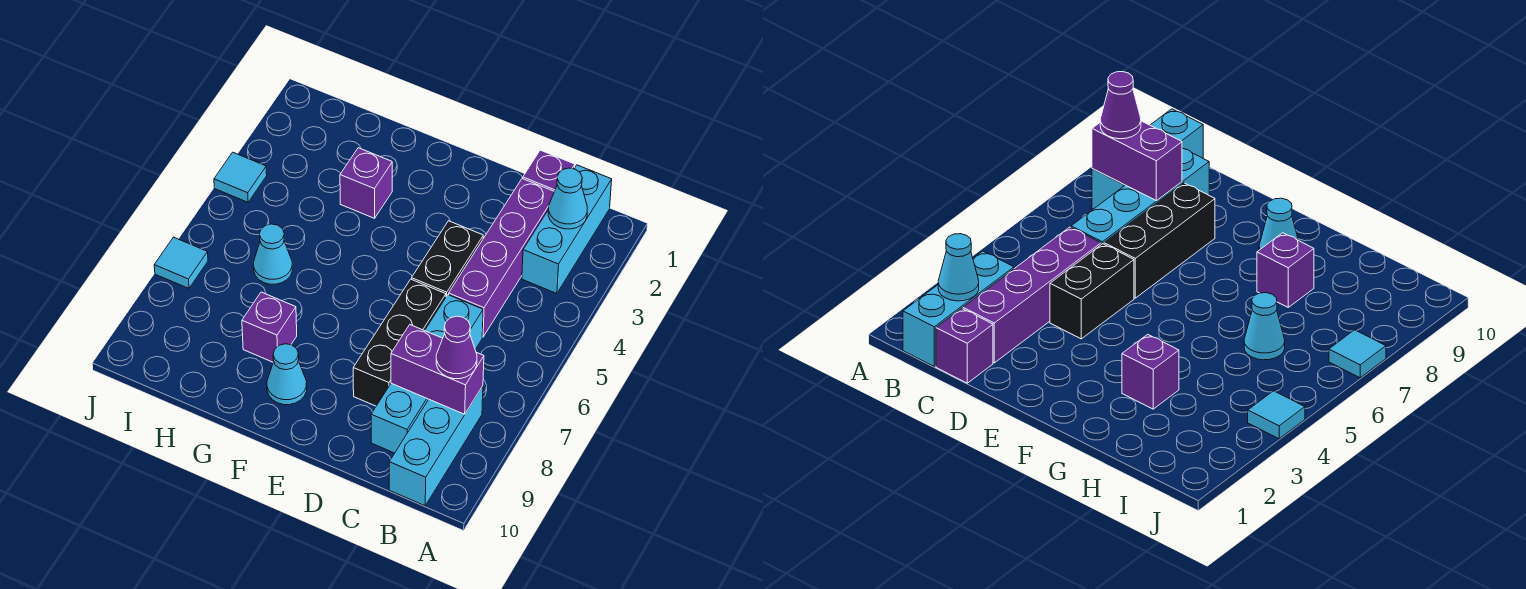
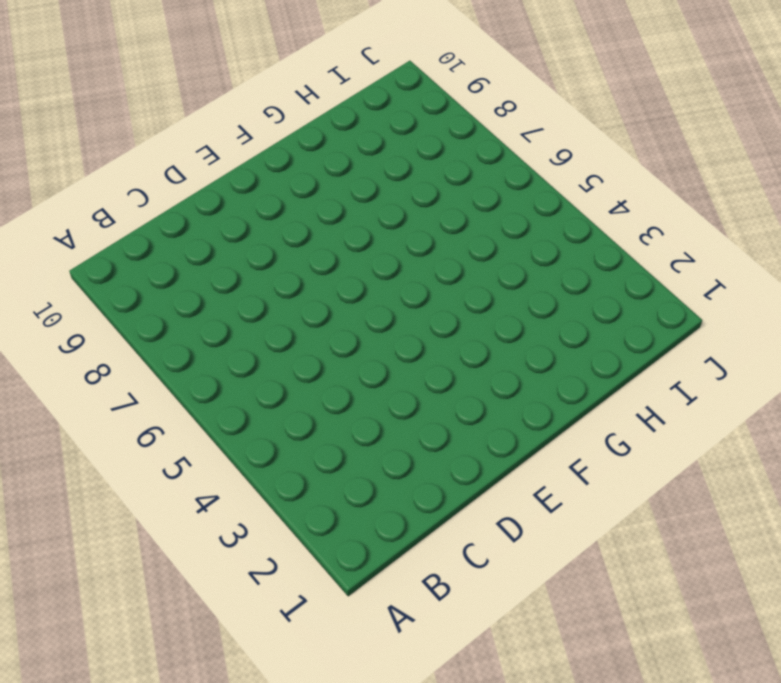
none -> cyan 1x3 brick [522,165,612,294]
none -> cyan 1x3 brick [389,386,483,506]
none -> purple 1x1 brick [523,150,575,191]

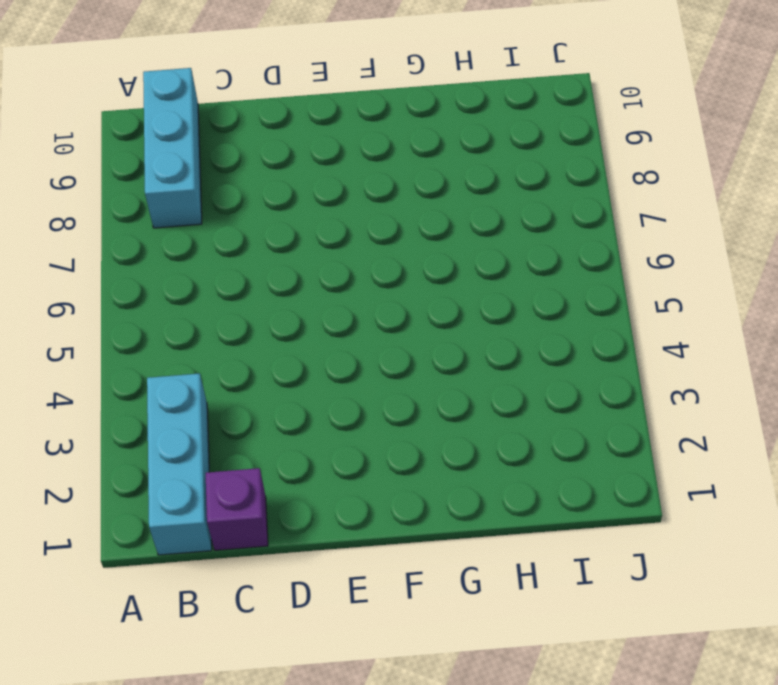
none -> purple 1x4 brick [449,178,554,337]
none -> cyan 1x4 brick [371,295,483,453]
none -> black 1x2 brick [412,221,483,296]

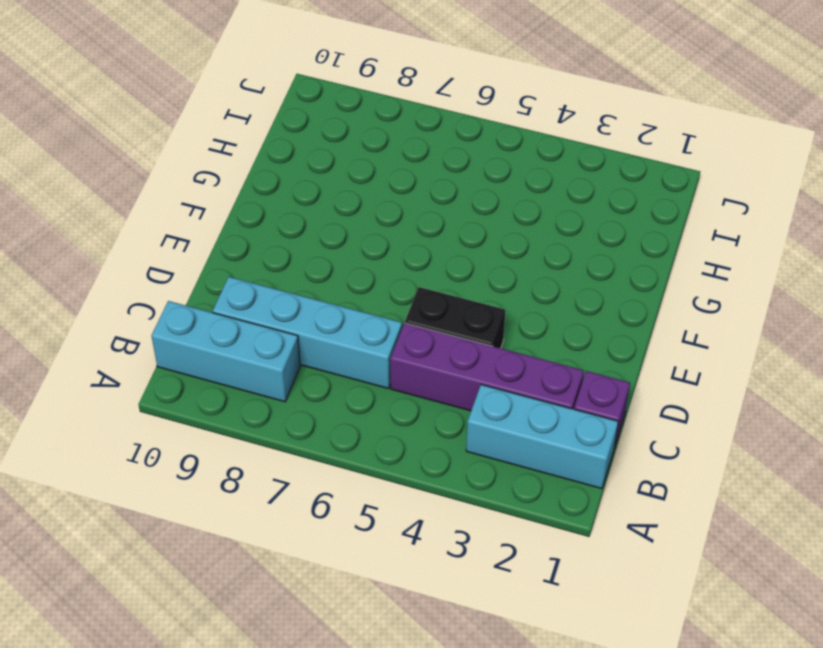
none -> black 1x3 brick [353,279,446,406]
none -> cyan 1x1 cone [267,344,307,405]
none -> purple 1x1 brick [340,148,392,218]

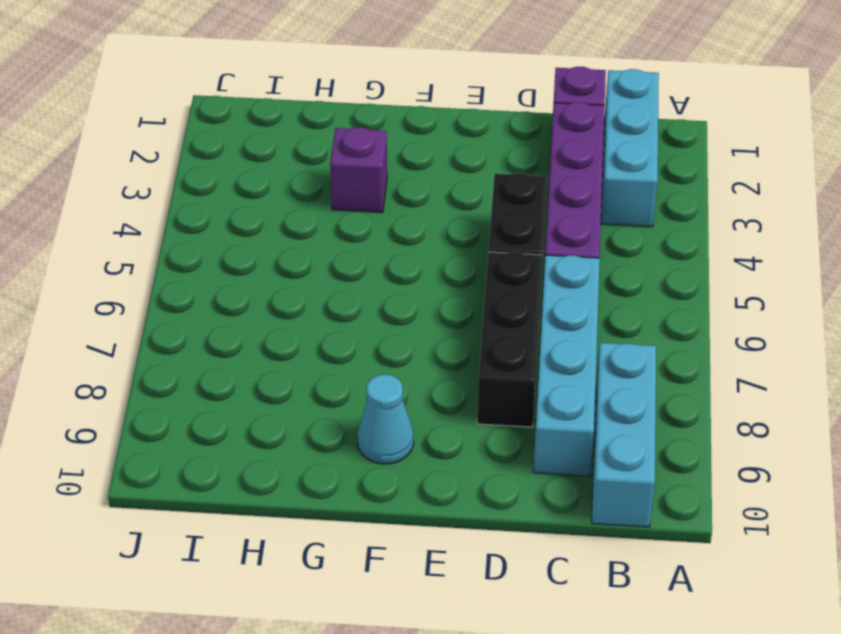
none -> purple 1x1 brick [242,292,297,362]
none -> cyan 1x1 cone [254,224,292,284]
none -> cyan 1x1 tile [214,152,267,202]

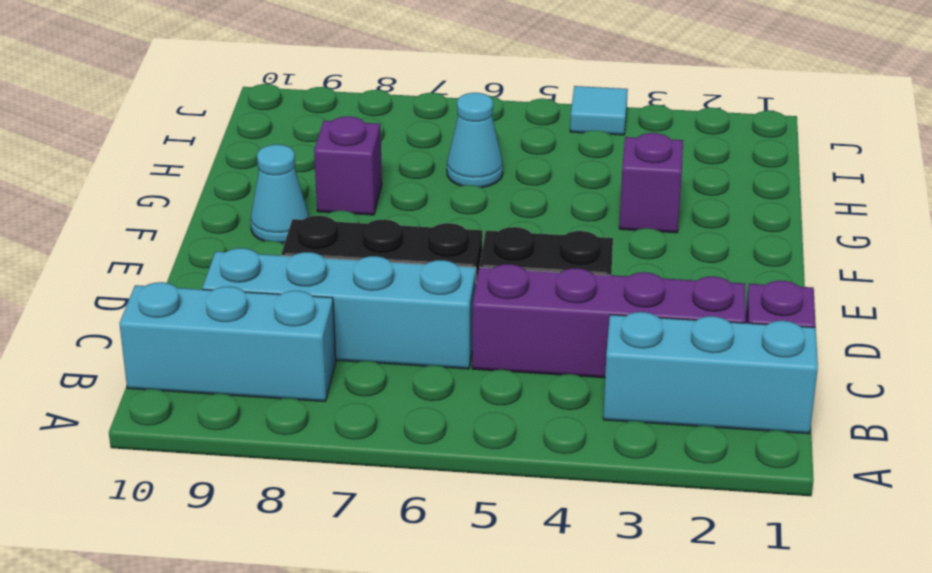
none -> cyan 1x1 tile [154,237,208,288]
none -> cyan 1x1 cone [548,168,587,229]
none -> purple 1x2 brick [391,325,484,414]

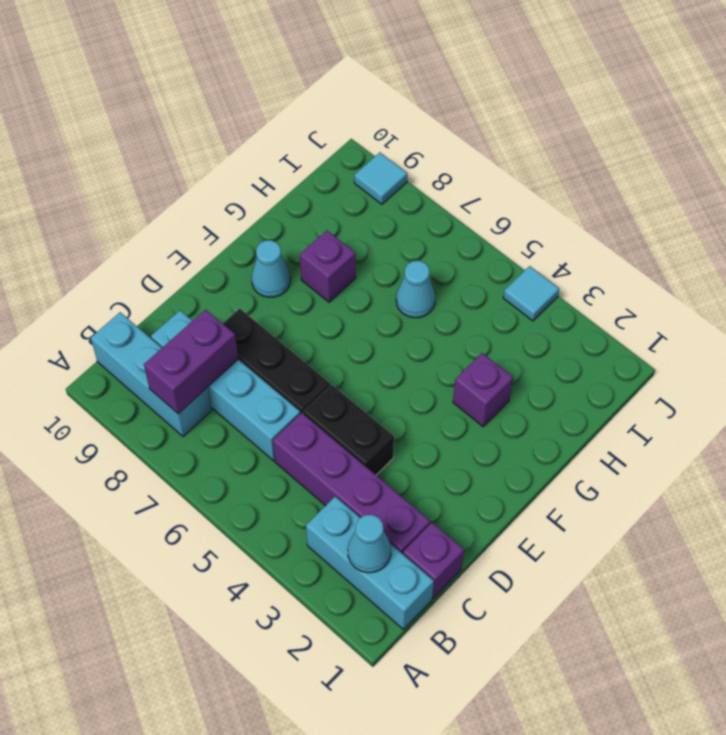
cyan 1x1 tile [354,152,407,204] -> cyan 1x1 tile moved to [154,237,208,288]
none -> purple 1x1 cone [436,316,477,379]

